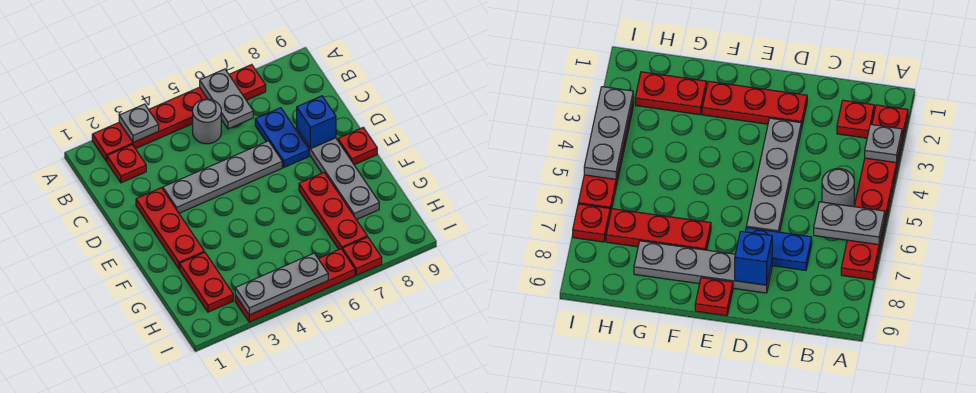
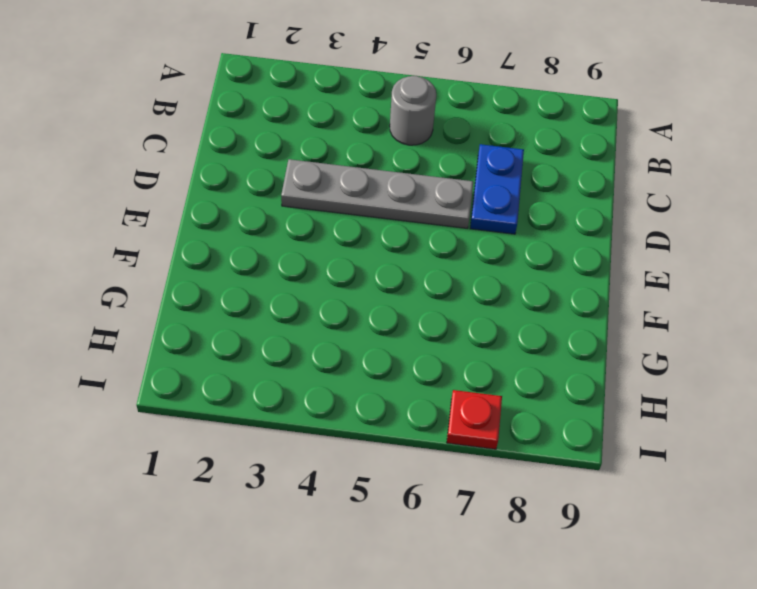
none -> red 1x6 plate [92,65,266,161]
none -> red 1x1 plate [107,145,146,183]
none -> red 1x3 plate [136,188,204,269]

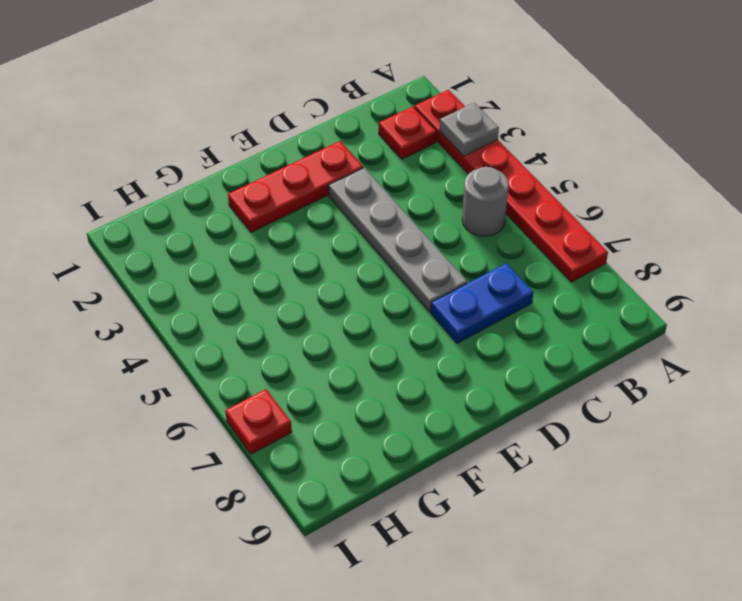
none -> grey 1x4 plate [297,130,379,220]
none -> red 1x1 plate [338,128,377,165]
none -> red 1x3 plate [299,173,367,249]

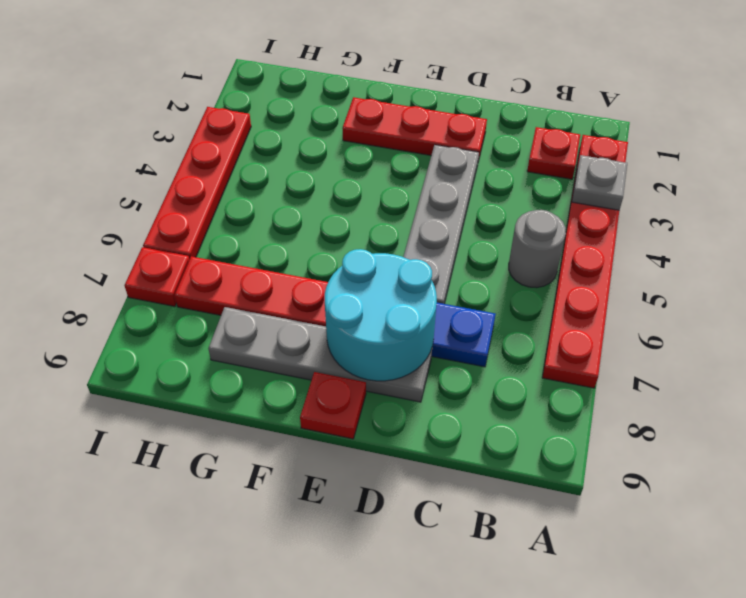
cyan 2x2 round brick [325,249,437,381] -> blue 1x1 brick [297,96,336,149]
none -> red 1x2 plate [180,252,233,312]
none -> grey 1x2 plate [200,69,253,129]
none -> grey 1x3 plate [235,253,328,315]

